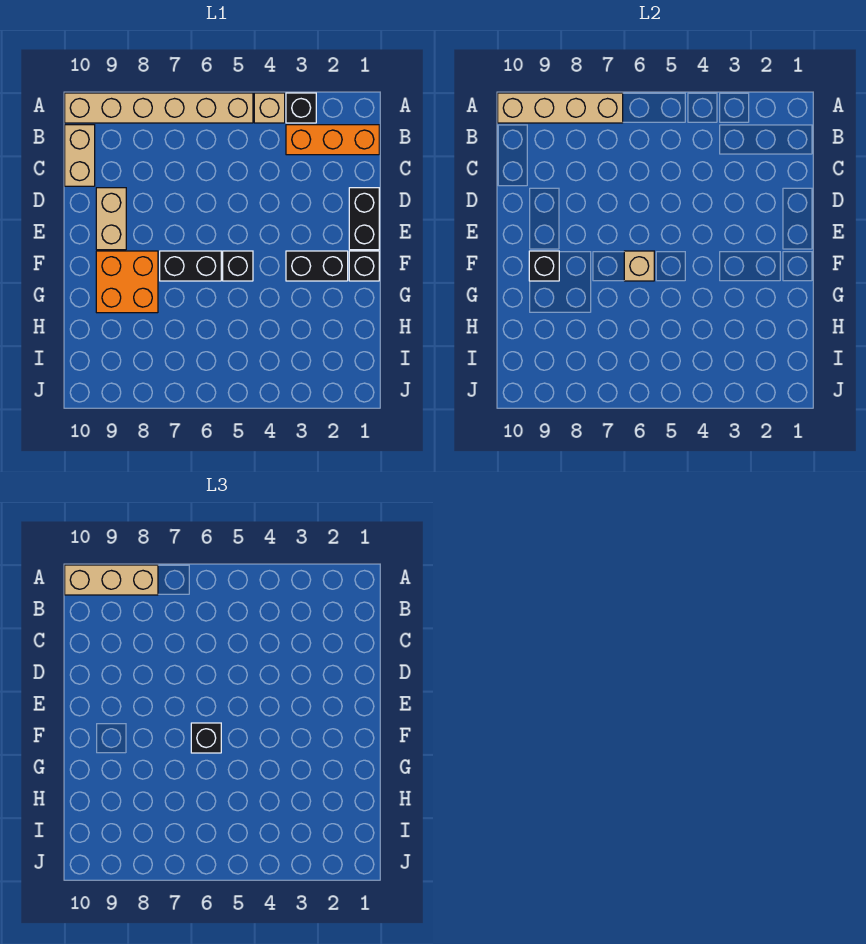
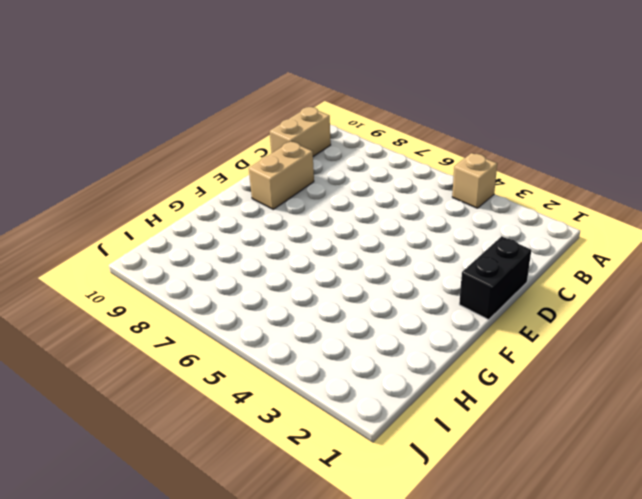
none -> black 1x1 brick [286,93,316,123]
none -> tan 1x6 brick [65,93,253,123]
none -> orange 1x3 brick [286,125,379,155]

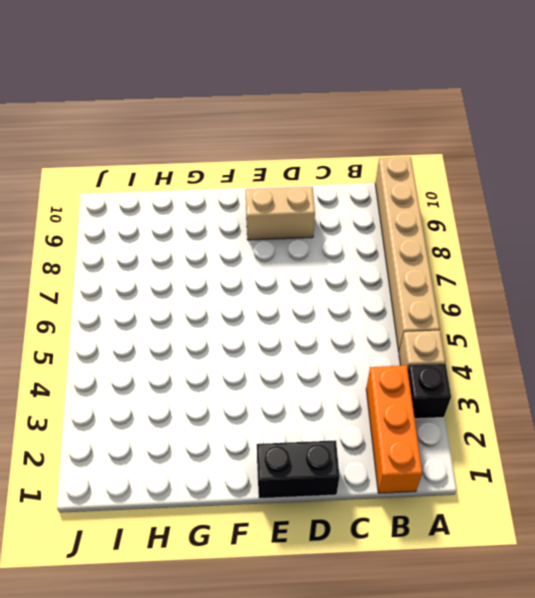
none -> tan 1x2 brick [65,125,95,186]
none -> black 1x1 brick [349,251,379,281]
none -> black 1x2 brick [286,251,348,281]

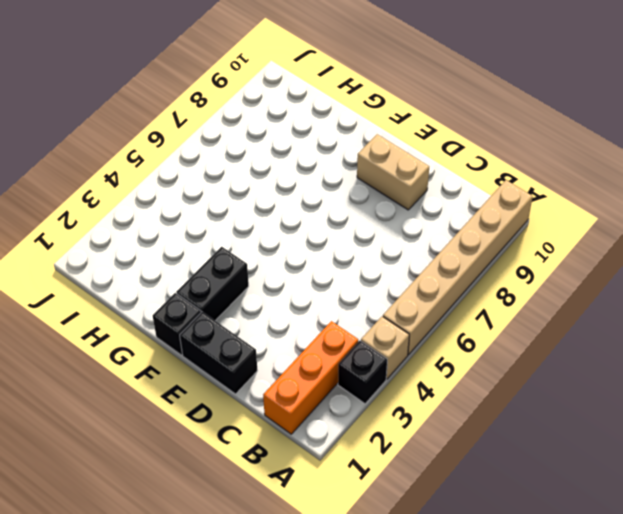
none -> tan 1x2 brick [65,125,95,186]
none -> black 1x1 brick [223,251,253,281]
none -> black 1x2 brick [160,251,221,281]

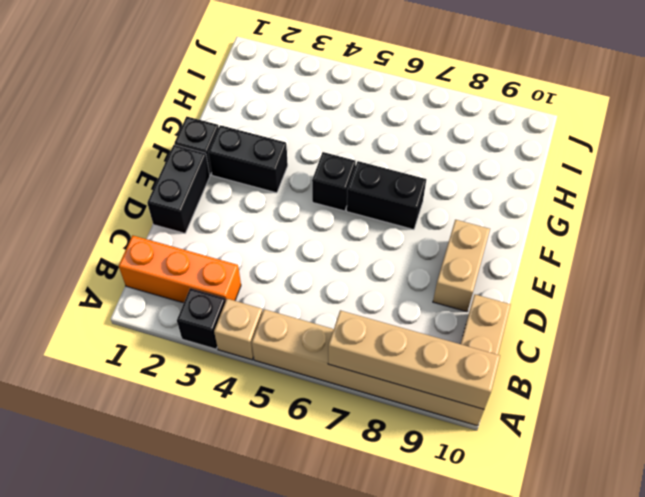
none -> orange 2x2 brick [96,251,158,313]
none -> tan 1x1 brick [624,251,654,281]
none -> black 1x1 brick [529,251,559,281]

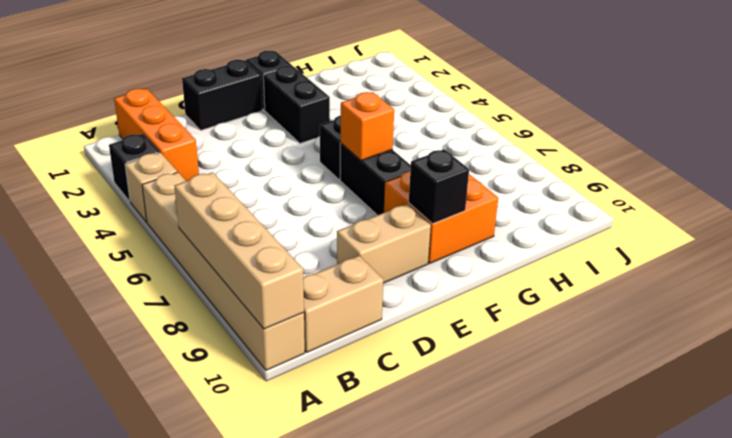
orange 1x1 brick [341,92,394,161] -> tan 1x1 brick [624,251,654,281]
none -> tan 1x3 brick [65,565,158,595]
none -> black 1x1 brick [191,723,221,753]

